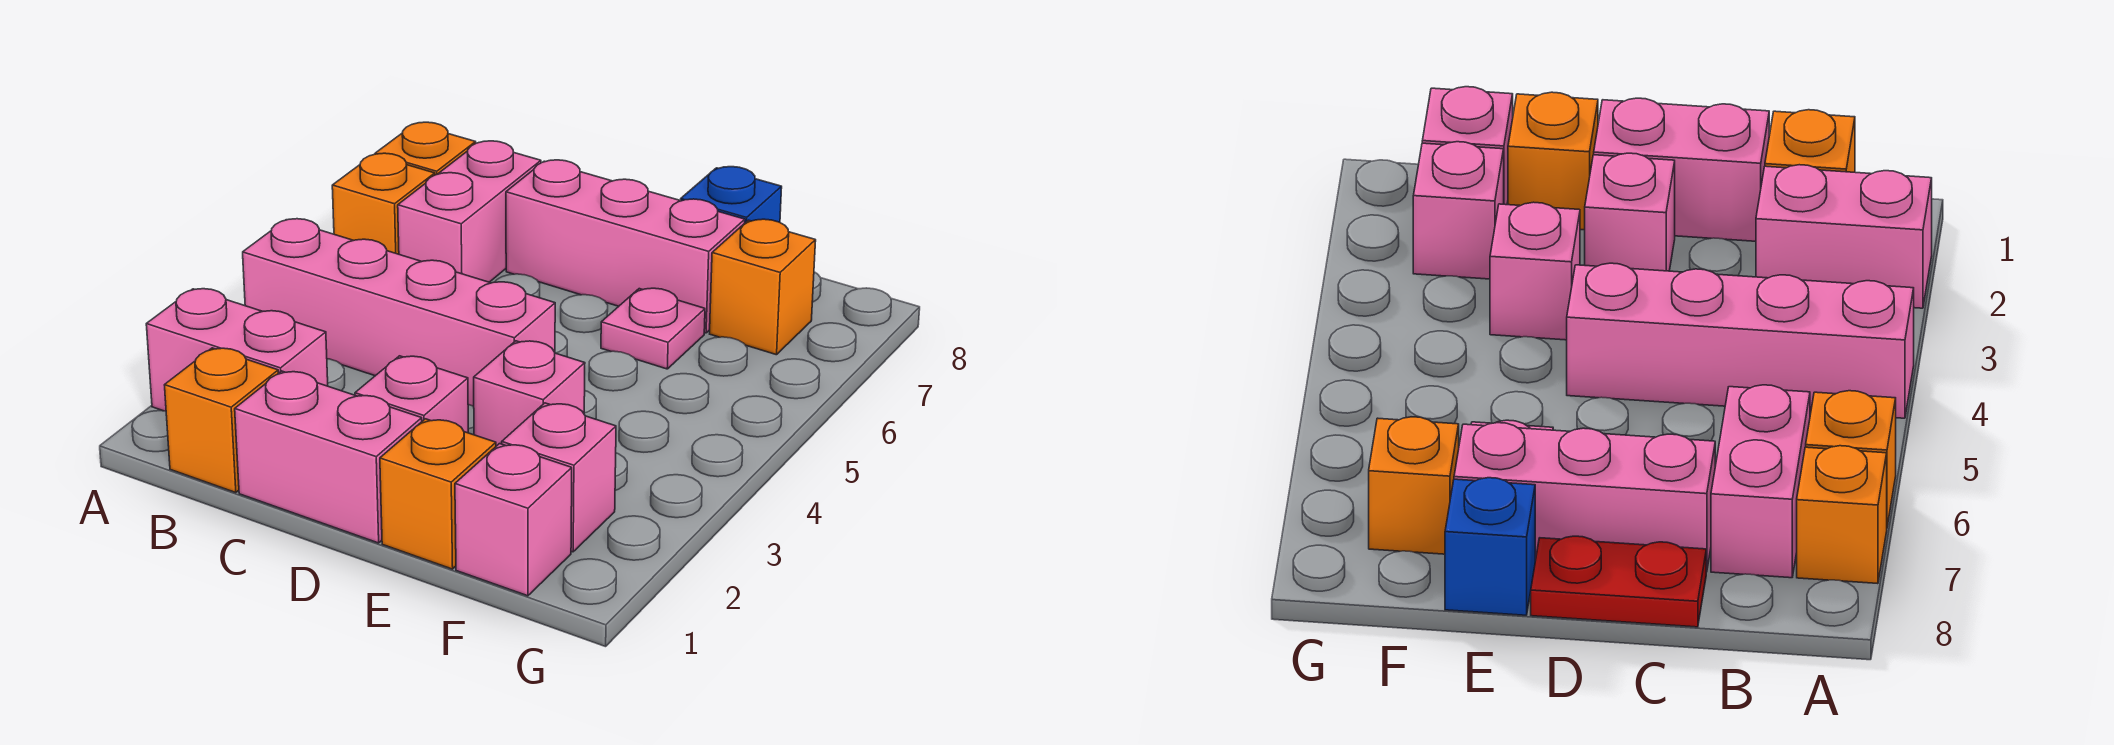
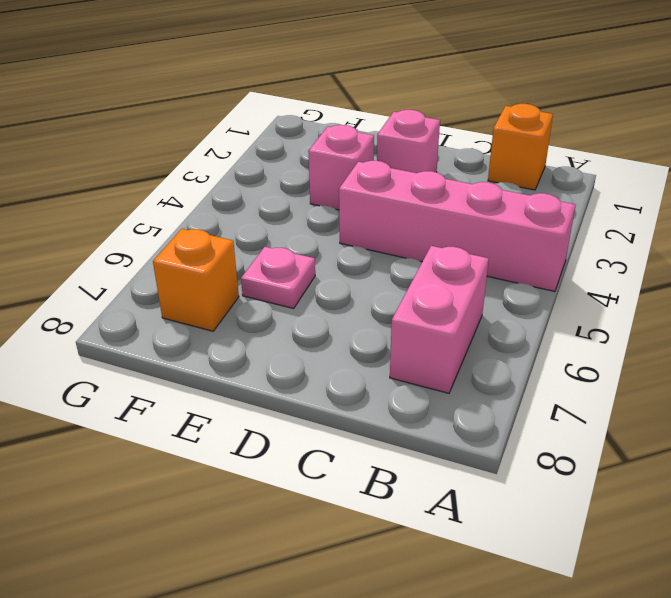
none -> pink 1x2 brick [146,289,328,411]
none -> orange 1x1 brick [332,153,435,254]
none -> orange 1x1 brick [375,122,476,175]

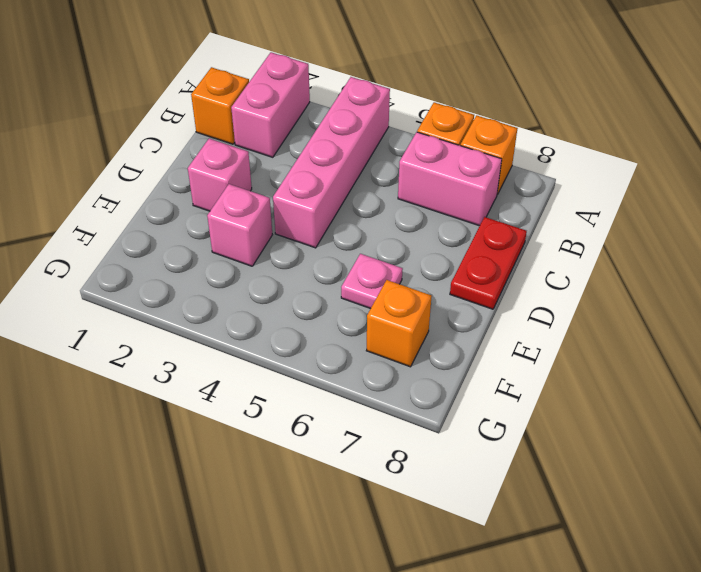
none -> pink 1x2 brick [235,371,422,543]
none -> pink 1x3 brick [506,160,745,333]
none -> orange 1x1 brick [380,419,496,569]

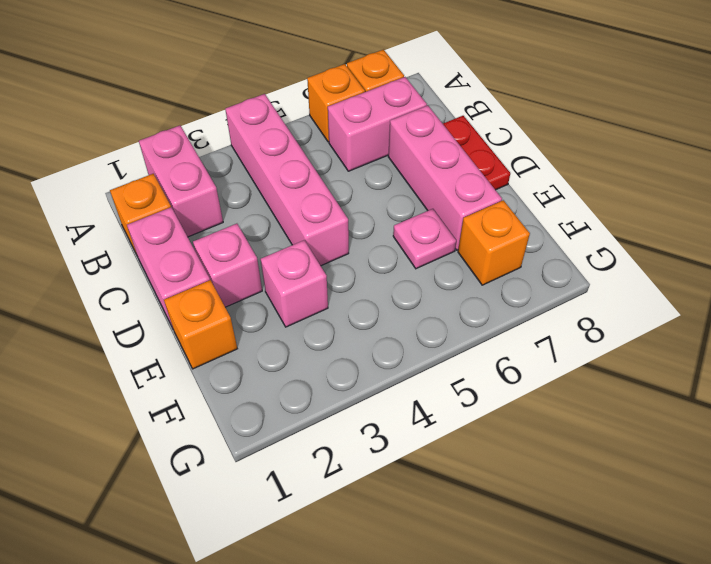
none -> blue 1x1 brick [681,167,782,223]
none -> pink 1x1 brick [455,444,572,596]
none -> pink 1x1 brick [502,403,616,552]

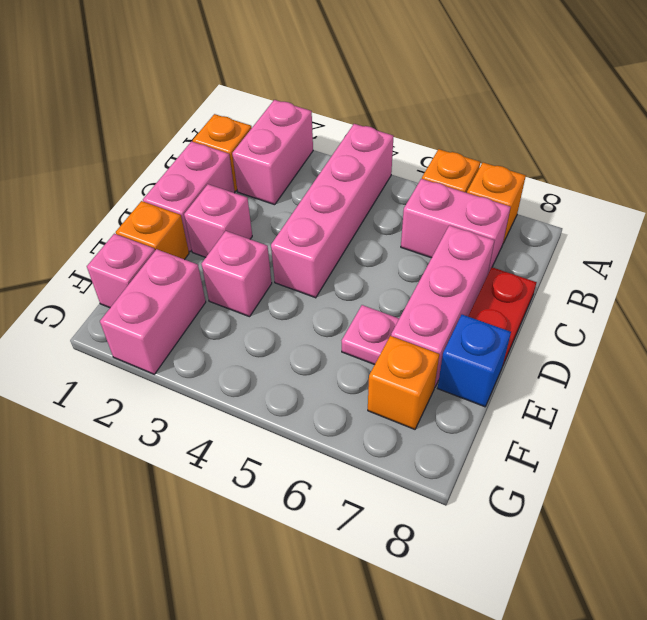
pink 1x2 brick [100,249,206,374] -> pink 1x1 brick [502,403,616,552]

